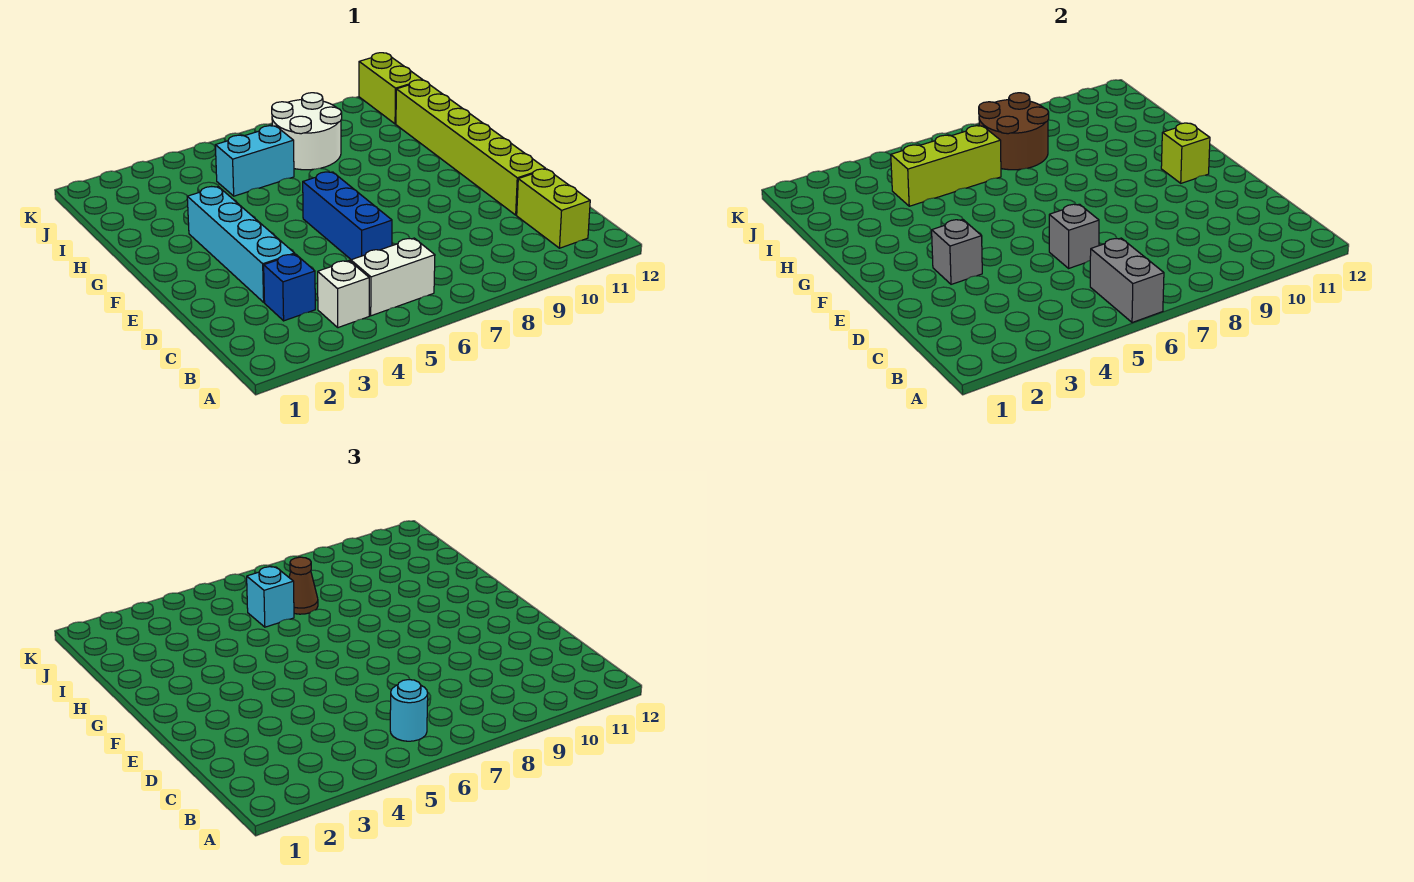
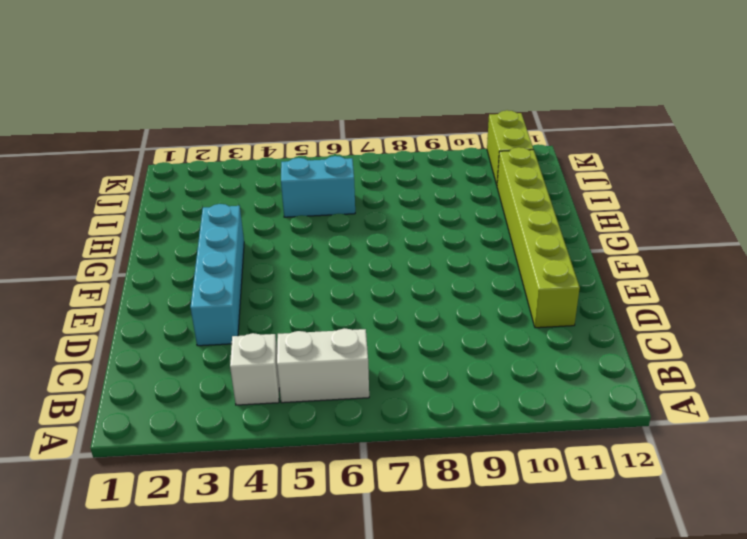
none -> lime 1x2 brick [517,169,590,248]
none -> blue 1x1 brick [264,254,315,321]
none -> blue 1x3 brick [303,172,392,260]

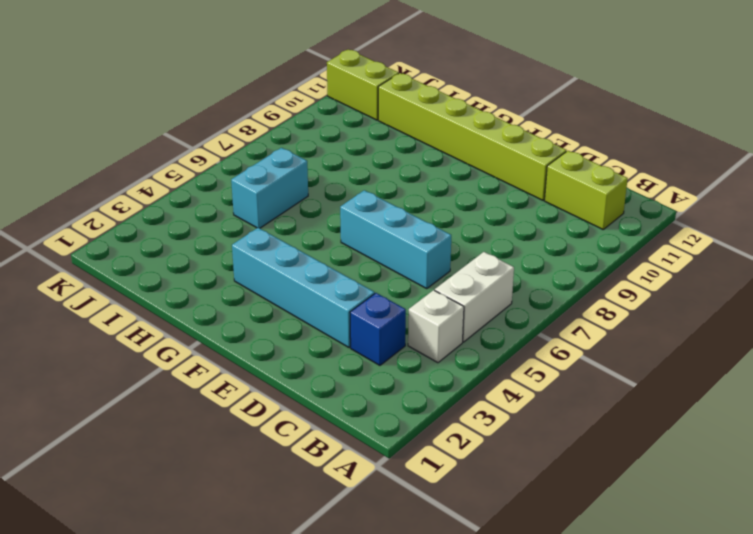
cyan 1x3 brick [340,190,451,289] -> blue 1x3 brick [303,172,392,260]
none -> white 2x2 round brick [272,93,342,170]
none -> grey 1x2 brick [1090,238,1164,323]
none -> grey 1x1 brick [1049,204,1099,268]

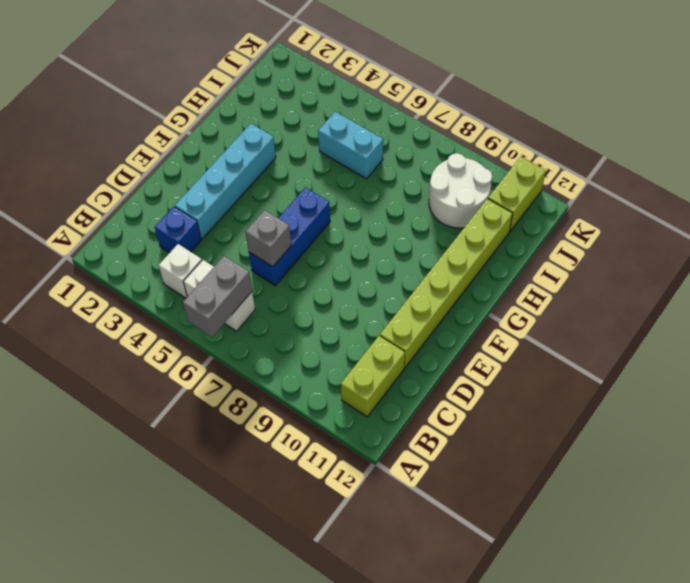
white 2x2 round brick [429,153,492,228] -> white 2x2 round brick moved to [272,93,342,170]
none -> grey 1x1 brick [932,220,982,284]
none -> lime 1x1 brick [1161,123,1210,183]
none -> lime 1x3 brick [891,126,1001,206]

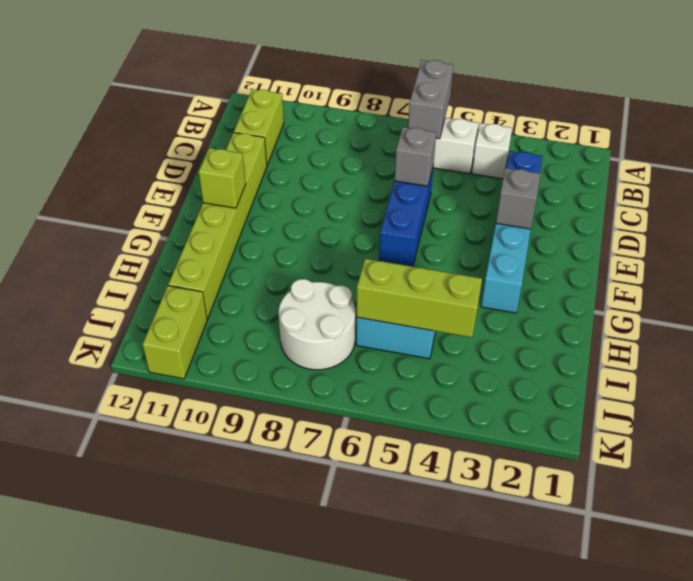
none -> brown 2x2 round brick [979,93,1049,170]
none -> cyan 1x1 round brick [390,679,428,741]
none -> cyan 1x1 brick [247,567,294,627]

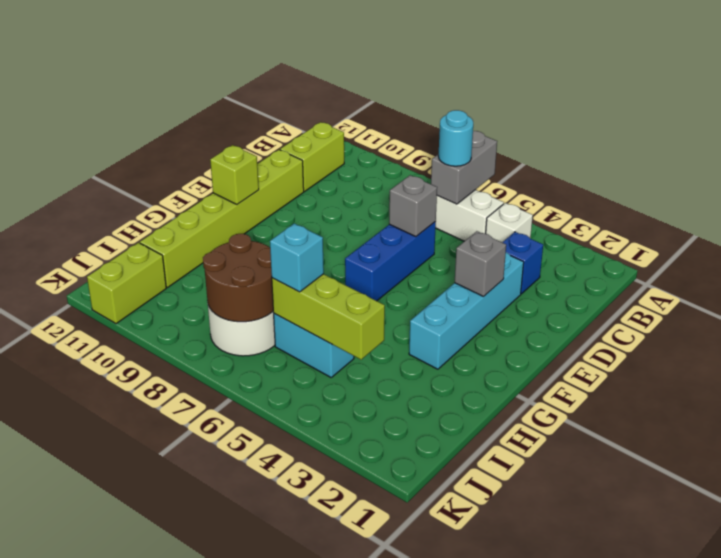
none -> brown 1x1 cone [289,557,318,614]

